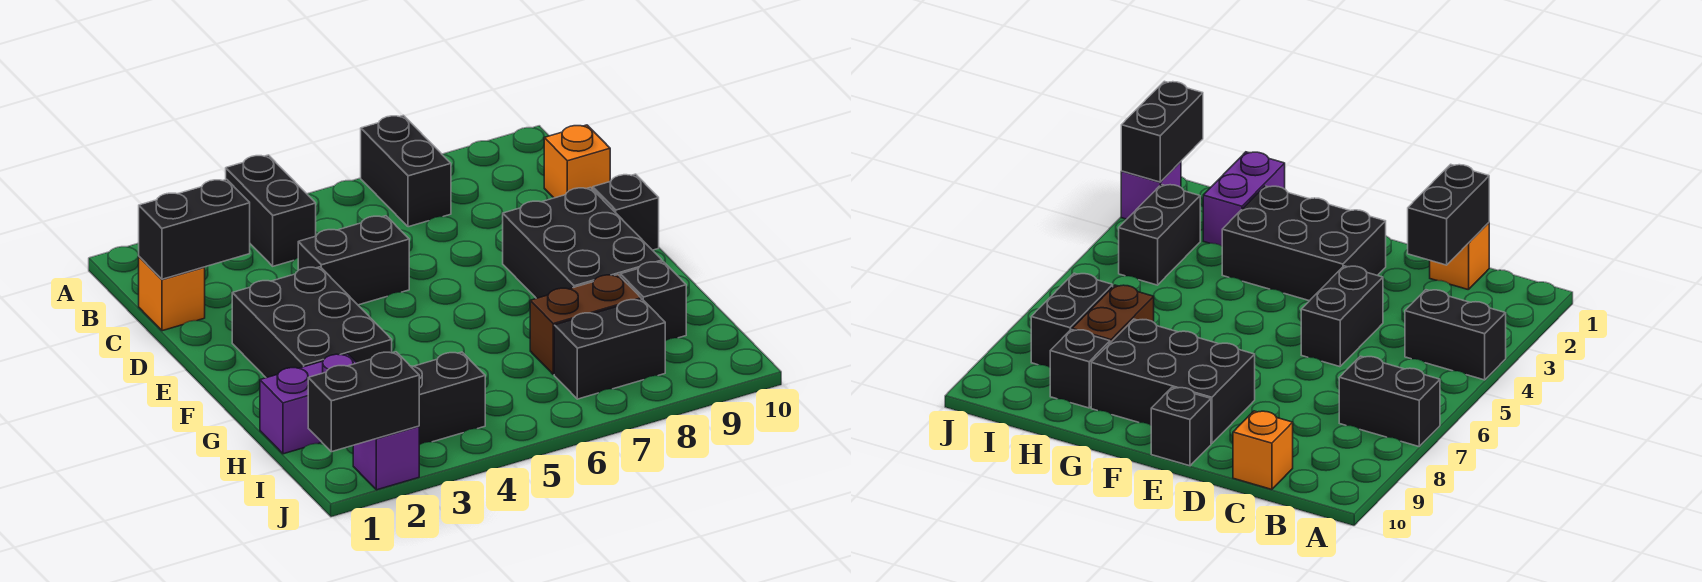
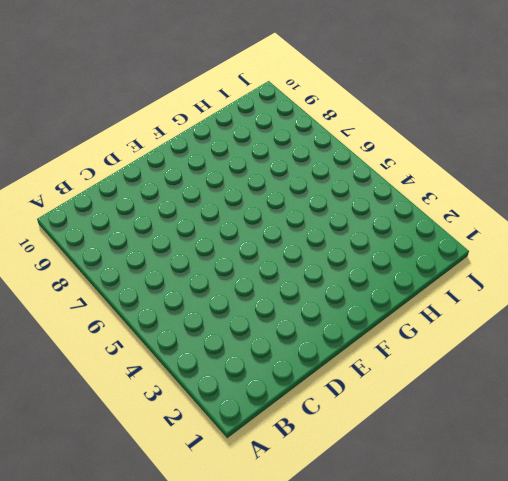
none -> black 1x2 brick [226,155,316,266]
none -> black 1x2 brick [361,115,451,227]
none -> orange 1x1 brick [139,257,205,331]

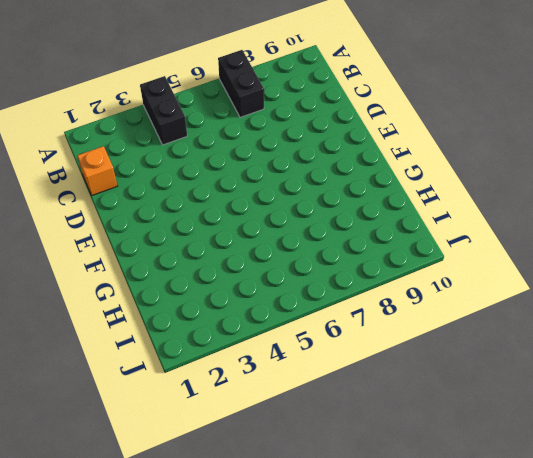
none -> orange 1x1 brick [544,125,610,198]
none -> black 1x2 brick [298,216,409,305]
none -> black 2x3 brick [232,267,392,378]

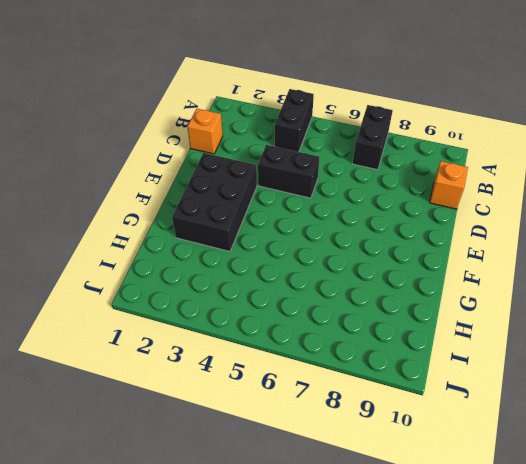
none -> black 2x3 brick [503,187,662,298]
none -> black 1x1 brick [593,174,659,250]
none -> purple 1x2 brick [260,354,356,454]

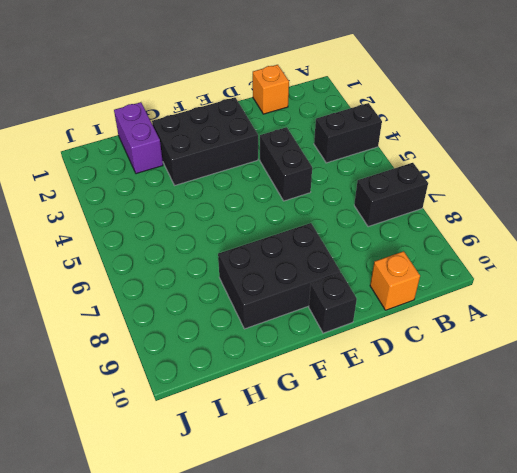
none -> brown 1x2 brick [530,275,641,374]
none -> black 1x1 brick [620,261,686,341]
none -> black 1x2 brick [411,352,485,445]

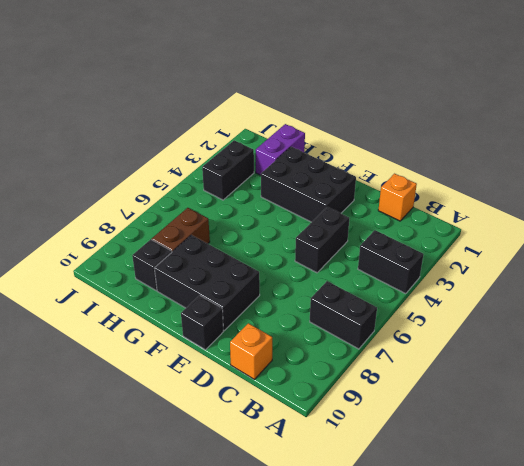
none -> black 1x2 brick [554,299,665,399]
none -> purple 1x1 brick [353,426,419,490]
none -> black 1x2 brick [139,179,250,279]

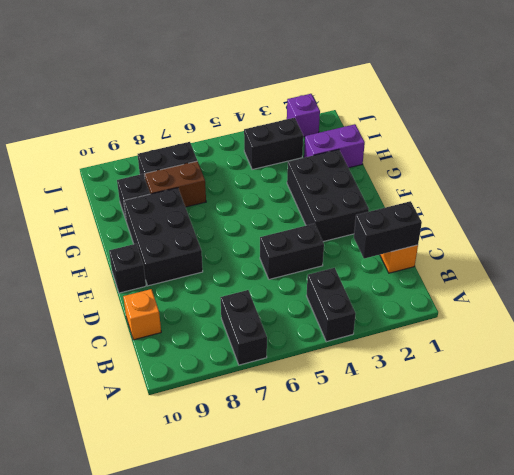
none -> black 1x2 brick [308,352,419,452]

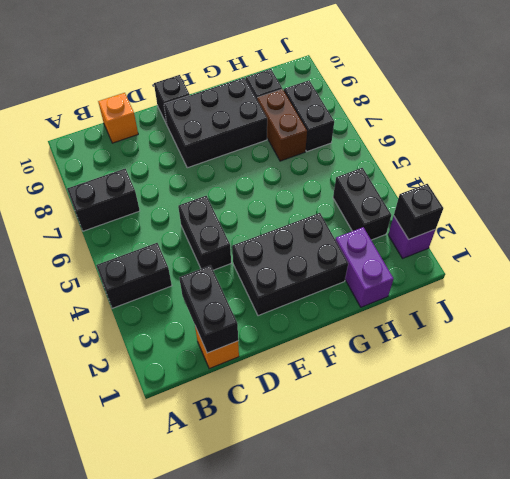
black 1x1 brick [394,184,443,239] -> black 1x2 brick [308,352,419,452]

